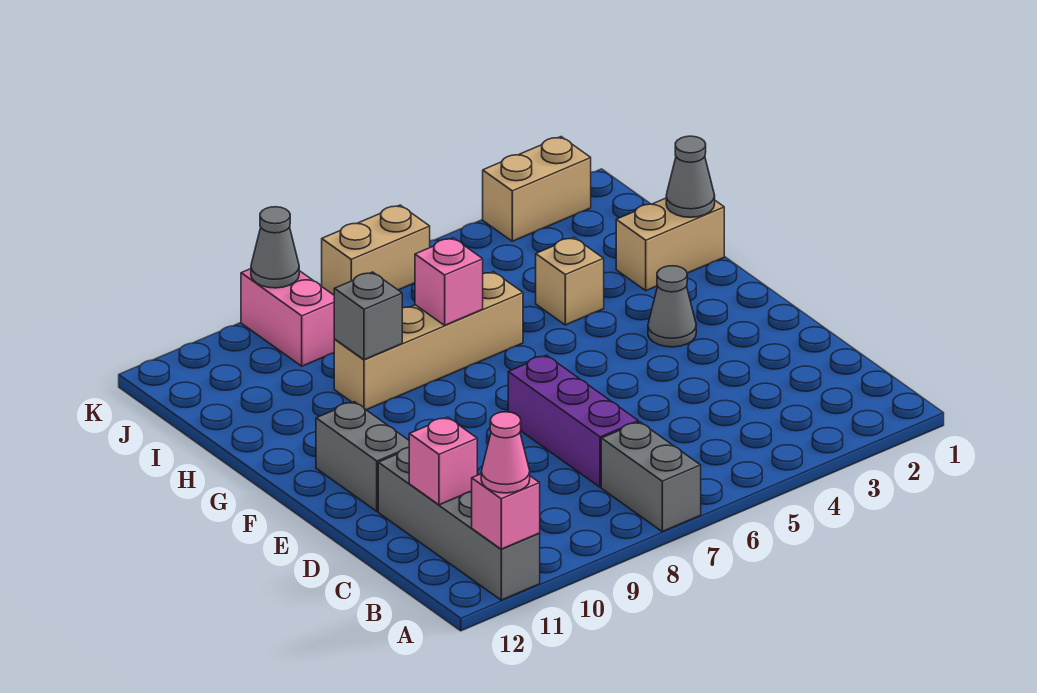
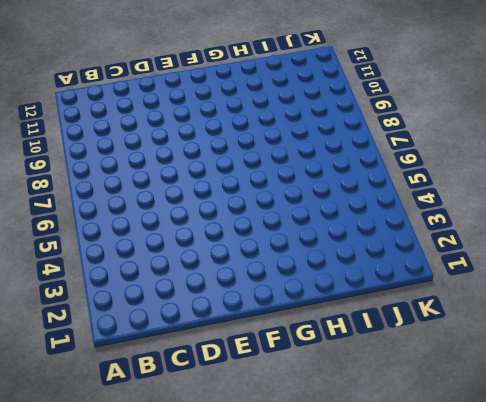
none -> grey 1x2 brick [601,422,701,532]
none -> grey 1x4 brick [378,448,540,600]
none -> purple 1x3 brick [508,355,638,487]

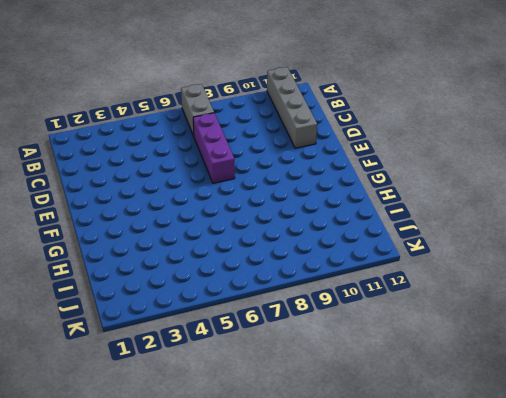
none -> grey 1x2 brick [316,402,409,511]
none -> grey 1x1 cone [648,266,696,347]
none -> tan 1x2 brick [616,198,724,291]

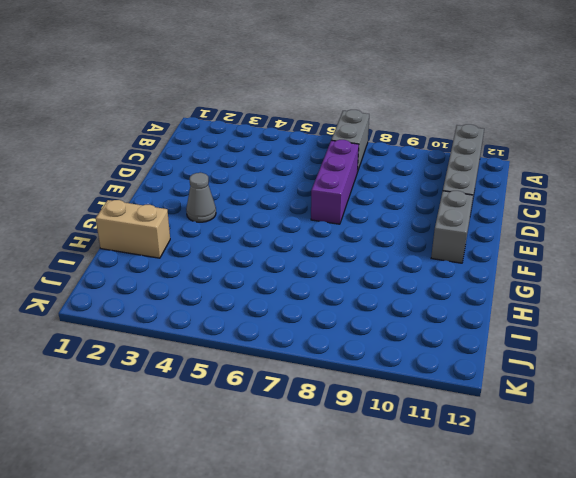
none -> tan 1x1 brick [536,237,604,325]
none -> tan 1x4 brick [334,272,523,410]
none -> pink 1x2 brick [241,269,335,366]

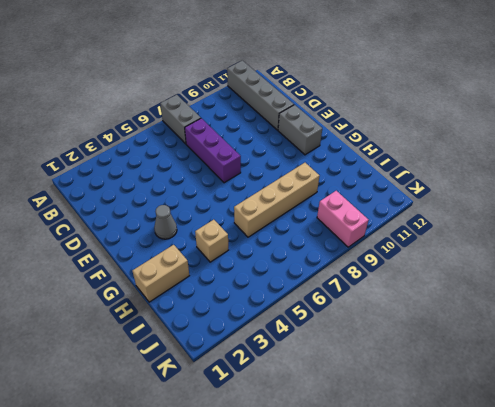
none -> tan 1x2 brick [483,137,591,241]
none -> tan 1x2 brick [322,205,430,295]
none -> pink 1x1 brick [472,474,540,549]

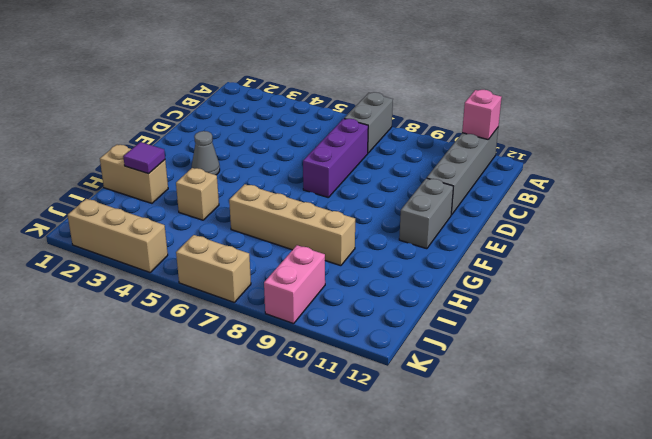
purple 1x1 tile [123,142,165,174] -> none
tan 1x3 brick [68,199,168,272] -> tan 1x2 brick [483,137,591,241]
none -> pink 1x1 brick [409,417,477,505]
none -> grey 1x1 cone [666,136,715,217]
none -> pink 1x1 brick [415,238,483,325]

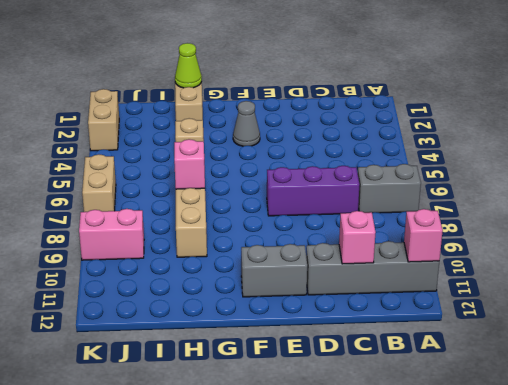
lime 1x1 cone [175,43,202,88] -> grey 1x1 cone [666,136,715,217]
none -> grey 1x1 brick [334,272,402,360]
none -> grey 1x1 cone [251,207,299,288]
none -> pink 1x1 cone [481,412,530,493]

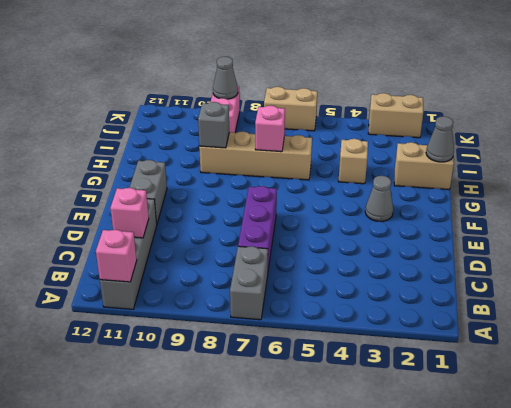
none -> pink 1x1 cone [481,412,530,493]

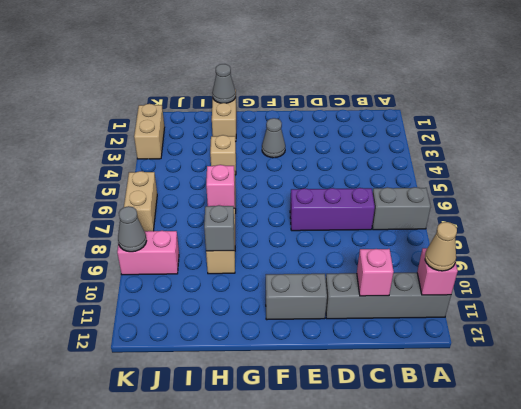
tan 1x1 cone [425,222,457,271] -> pink 1x1 cone [481,412,530,493]

